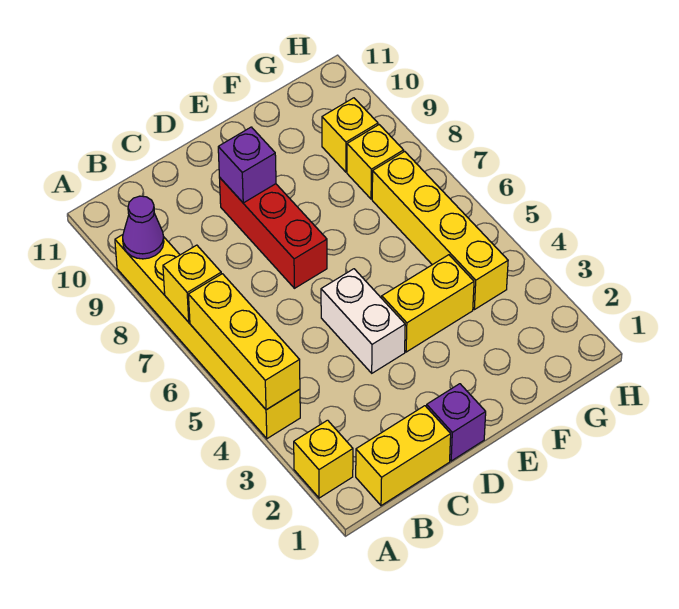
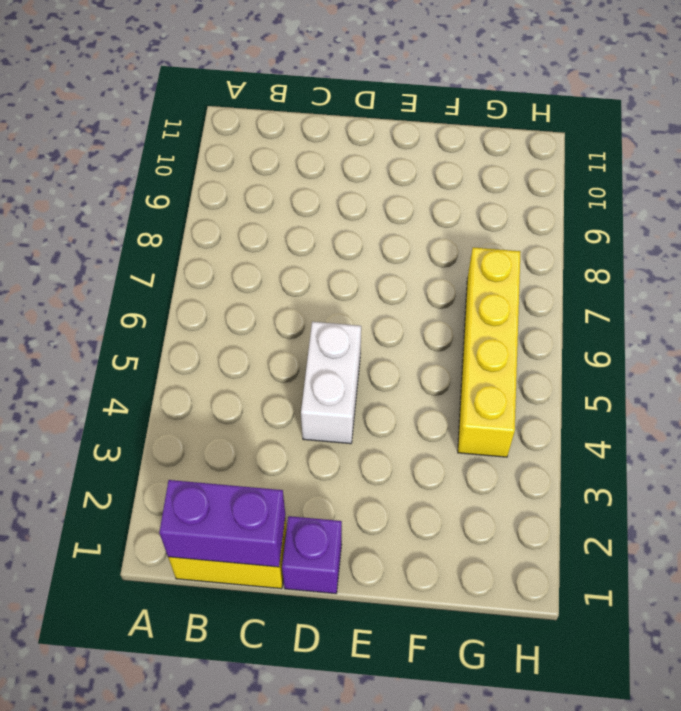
purple 1x2 brick [159,480,285,567] -> none
none -> yellow 1x1 brick [294,420,353,498]
none -> yellow 1x6 brick [115,235,300,439]
none -> red 1x3 brick [220,178,327,288]

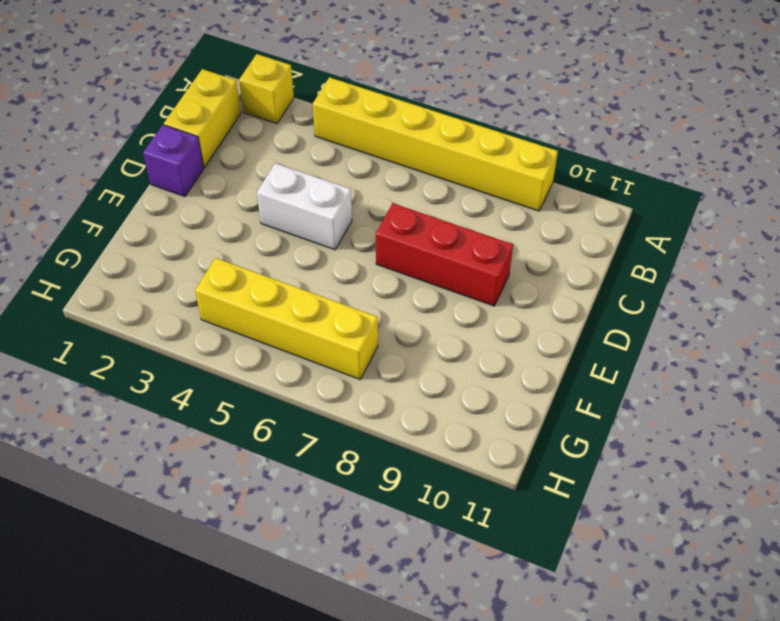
none -> yellow 1x2 brick [382,255,474,352]
none -> yellow 1x1 brick [347,125,404,199]
none -> yellow 1x1 brick [322,98,378,172]

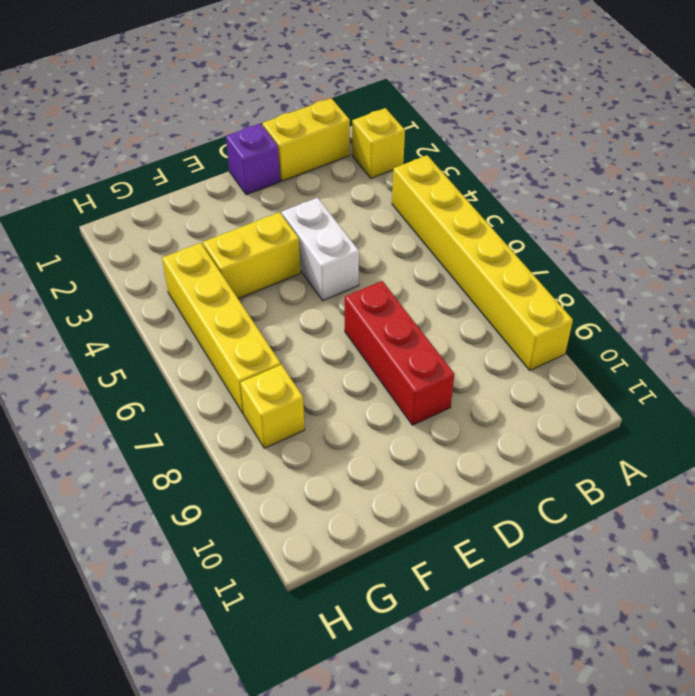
none -> yellow 1x1 brick [322,98,378,172]
none -> yellow 1x3 brick [188,274,300,410]
none -> yellow 1x1 brick [163,245,221,322]

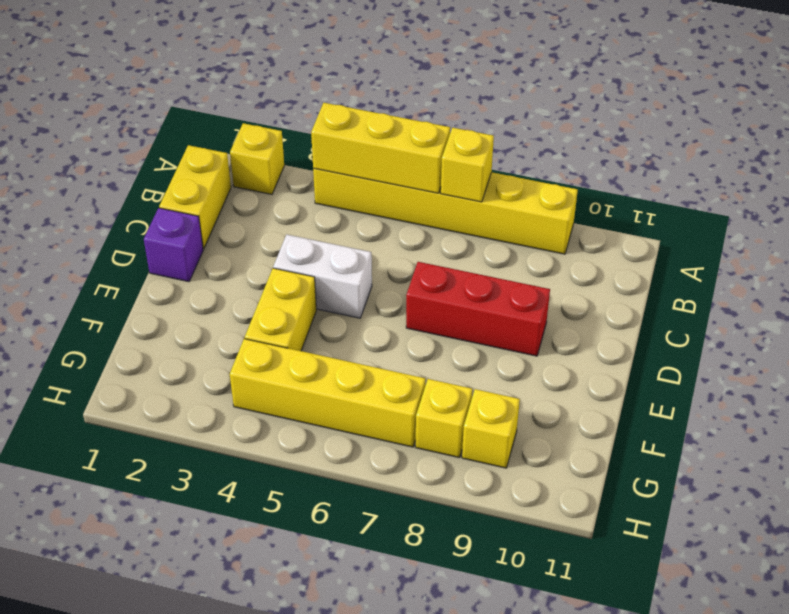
none -> purple 1x1 cone [123,196,164,259]
none -> purple 1x1 brick [218,127,276,203]

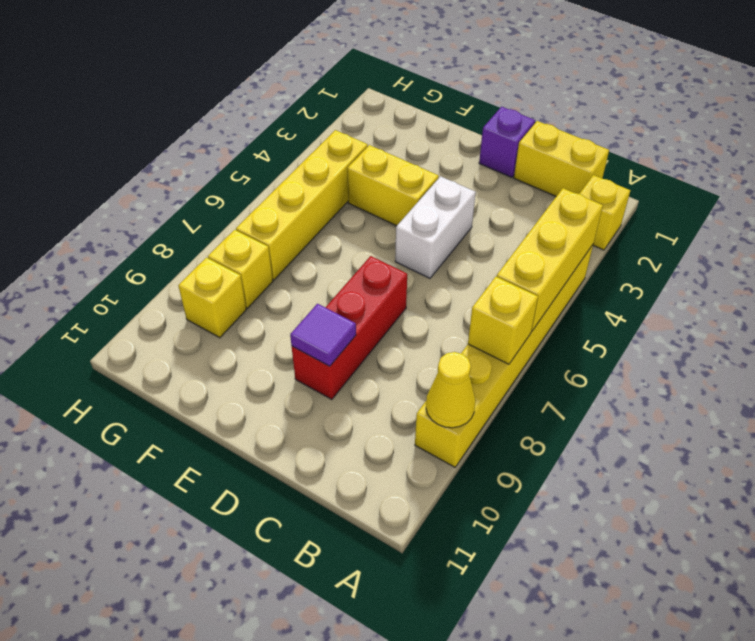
yellow 1x1 cone [426,352,475,428] -> purple 1x1 cone [123,196,164,259]
purple 1x1 tile [290,304,356,366] -> purple 1x1 brick [218,127,276,203]

